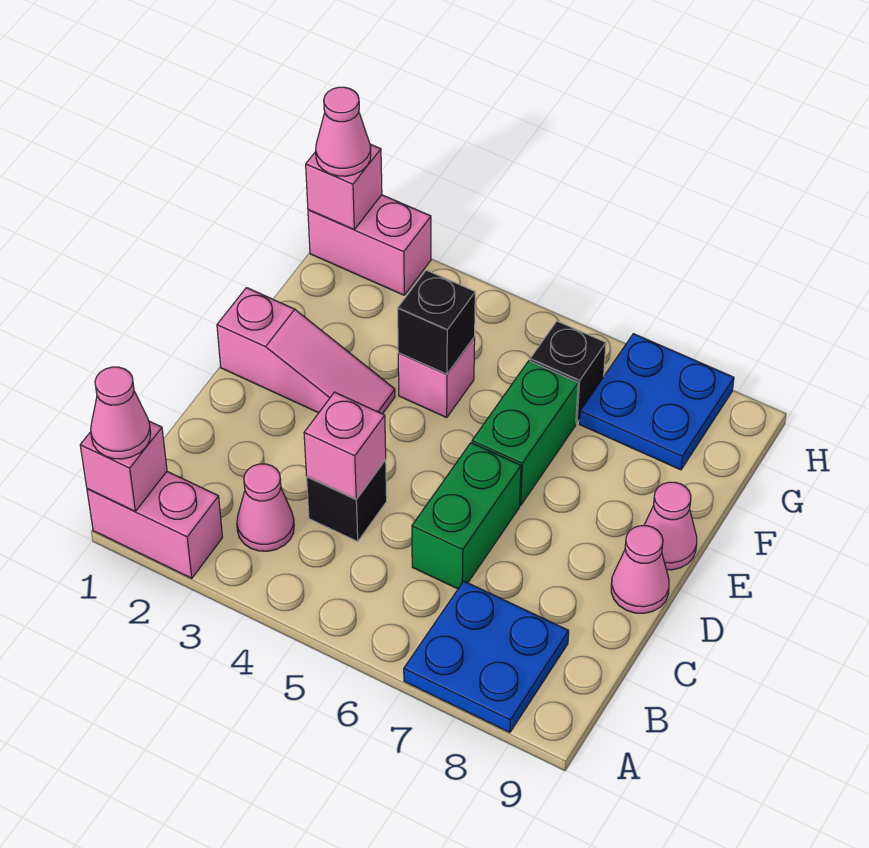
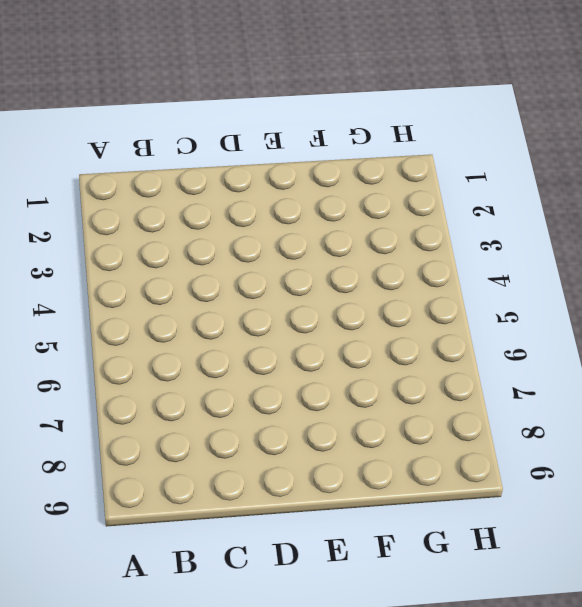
none -> pink 1x2 brick [87,472,223,578]
none -> blue 2x2 plate [404,581,569,733]
none -> pink 1x1 cone [237,464,294,551]

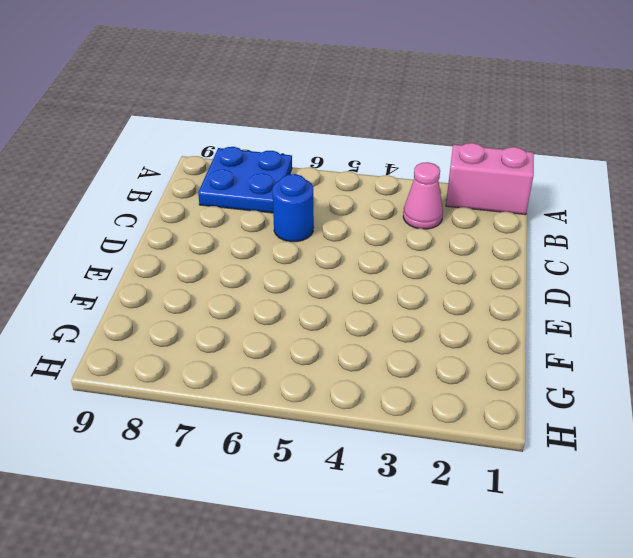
blue 1x1 round brick [273,174,314,242] -> green 1x2 brick [412,443,521,589]
none -> black 1x1 brick [307,460,387,541]
none -> pink 1x1 cone [611,526,669,613]
none -> pink 1x3 slope [217,288,395,414]

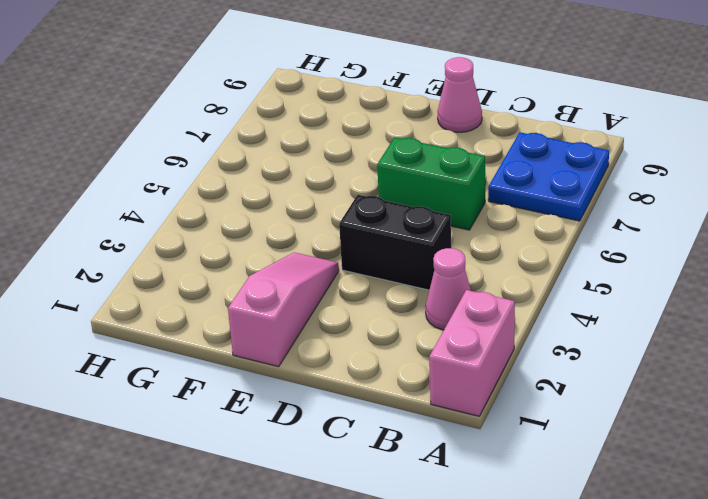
black 1x2 brick [339,195,451,290] -> black 1x1 brick [307,460,387,541]
none -> green 1x2 brick [472,361,578,505]
none -> pink 1x1 cone [644,482,697,570]
none -> pink 1x1 brick [398,337,475,417]

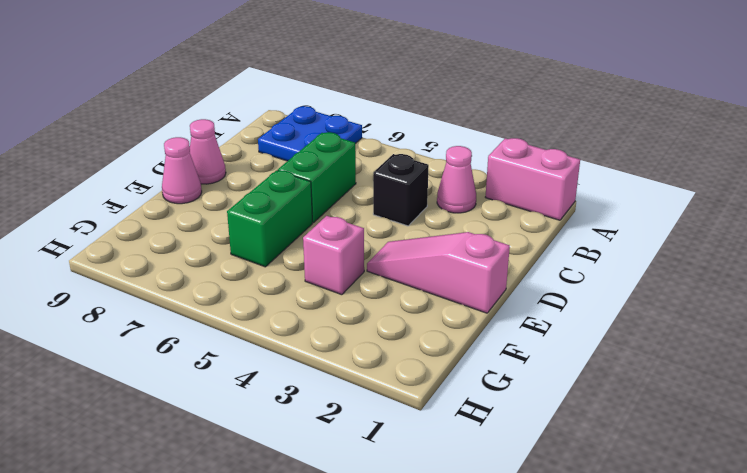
none -> black 1x1 brick [530,321,606,423]
none -> blue 2x2 plate [580,334,734,470]
none -> pink 1x2 brick [308,195,431,295]

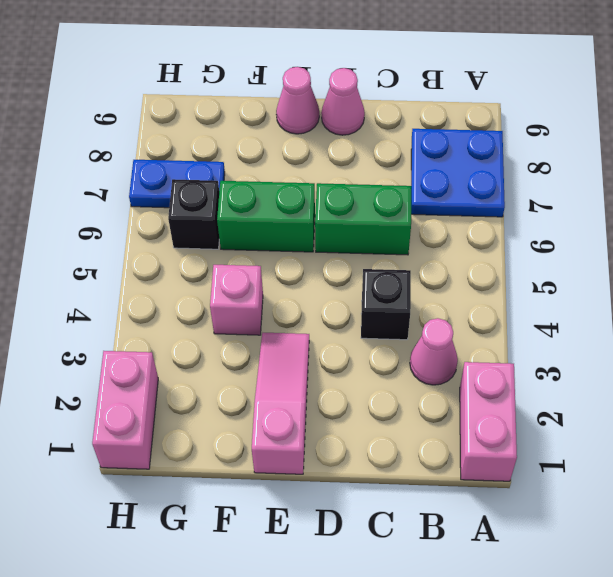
blue 1x2 plate [129,160,225,208] -> blue 2x2 plate [580,334,734,470]
none -> pink 1x1 brick [80,421,167,511]
none -> pink 1x1 brick [304,392,386,499]
none -> black 1x1 brick [398,270,475,374]

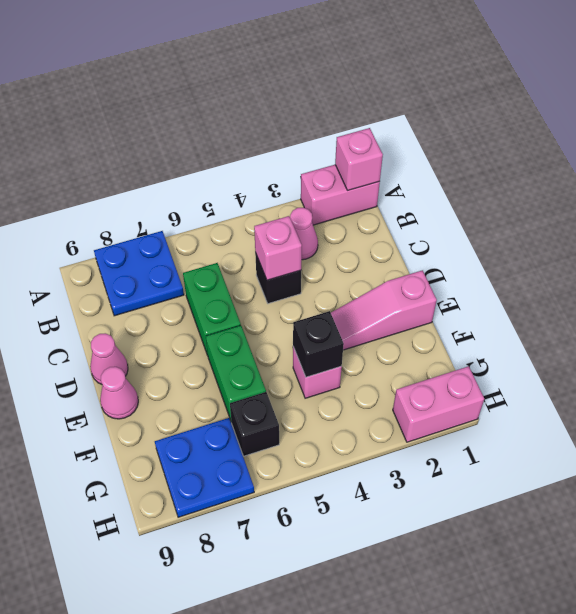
none -> pink 1x1 brick [306,144,382,230]
none -> pink 1x1 cone [91,367,151,459]
none -> pink 1x1 cone [316,87,371,176]

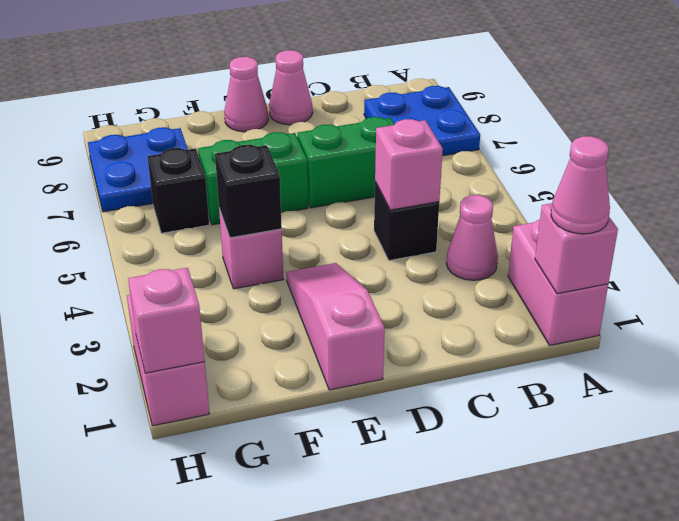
none -> pink 1x1 cone [316,87,371,176]

